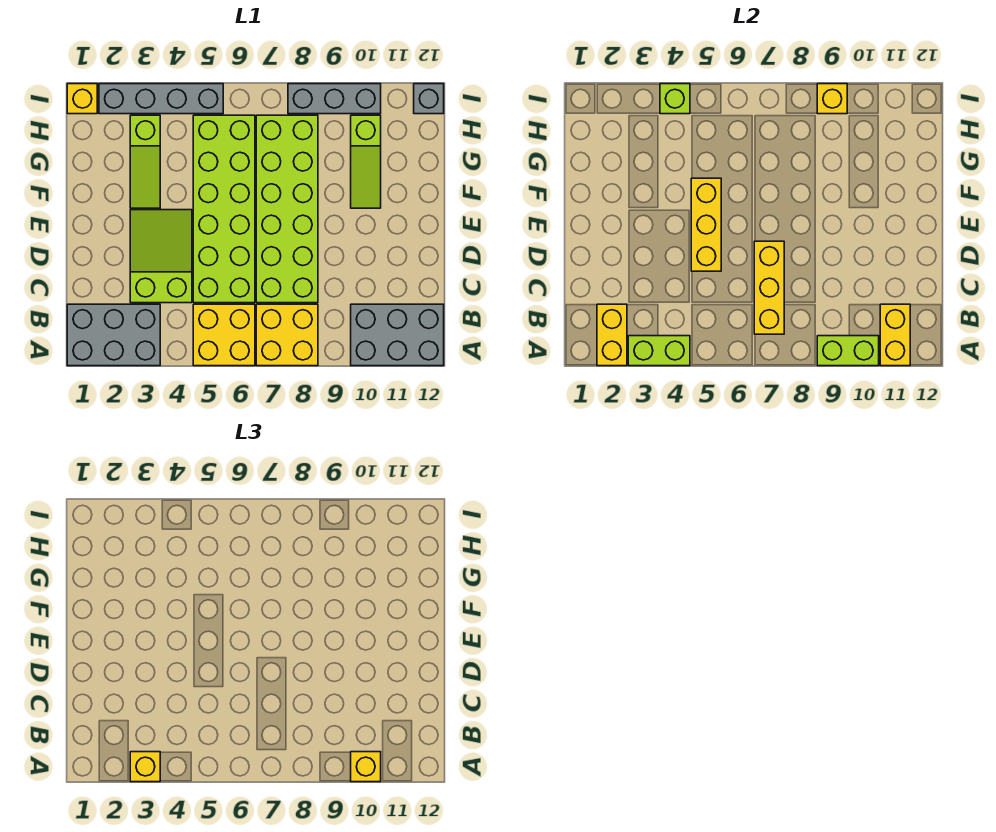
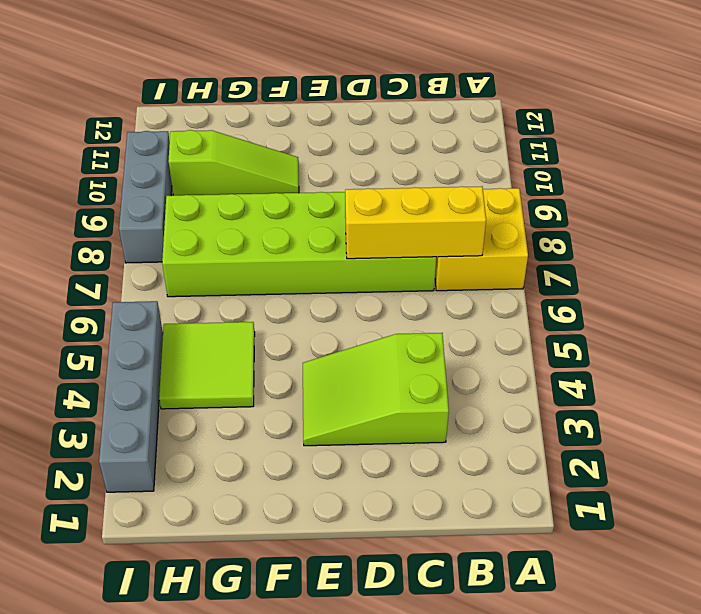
lime 2x2 tile [159,322,255,409] -> lime 2x6 brick [193,115,255,303]
none -> grey 2x3 brick [67,304,160,366]
none -> yellow 2x2 brick [193,304,255,366]
none -> grey 2x3 brick [351,304,444,366]

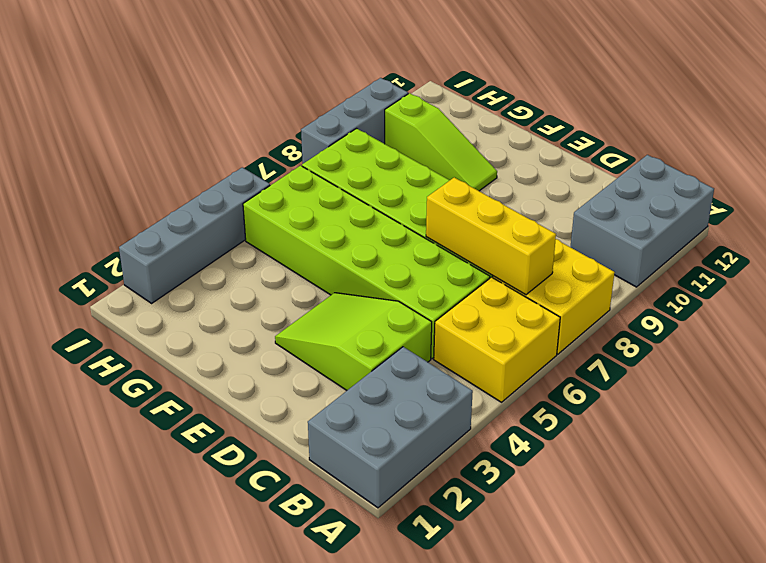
none -> lime 1x3 slope [130,115,160,208]
none -> yellow 1x1 brick [67,84,97,114]
none -> grey 1x1 brick [414,84,444,114]

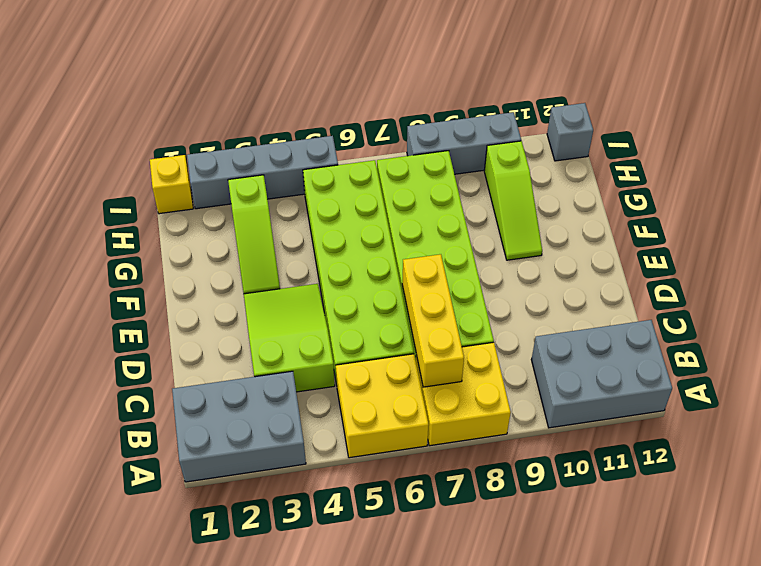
none -> yellow 1x2 brick [597,304,627,366]
none -> lime 1x2 brick [628,336,690,366]
none -> lime 1x2 brick [817,336,879,366]

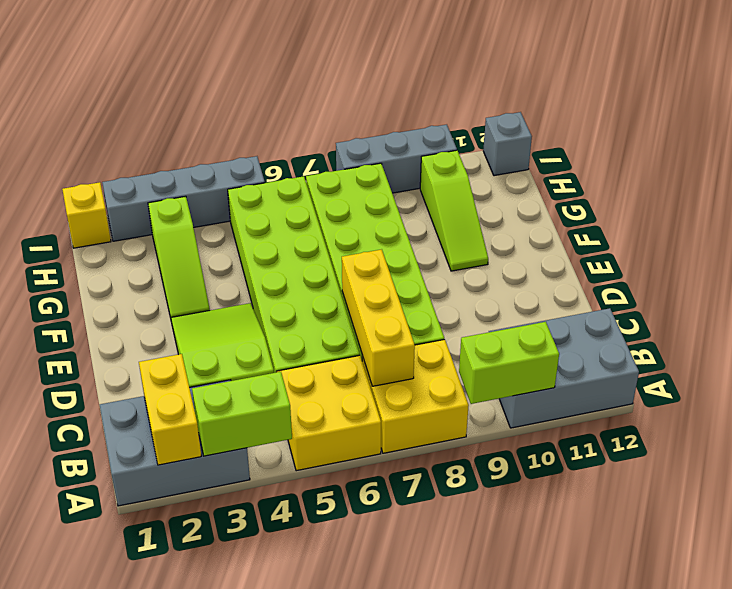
none -> yellow 1x2 brick [880,304,910,366]
none -> yellow 1x3 brick [691,178,721,271]
none -> lime 1x1 brick [660,84,690,114]

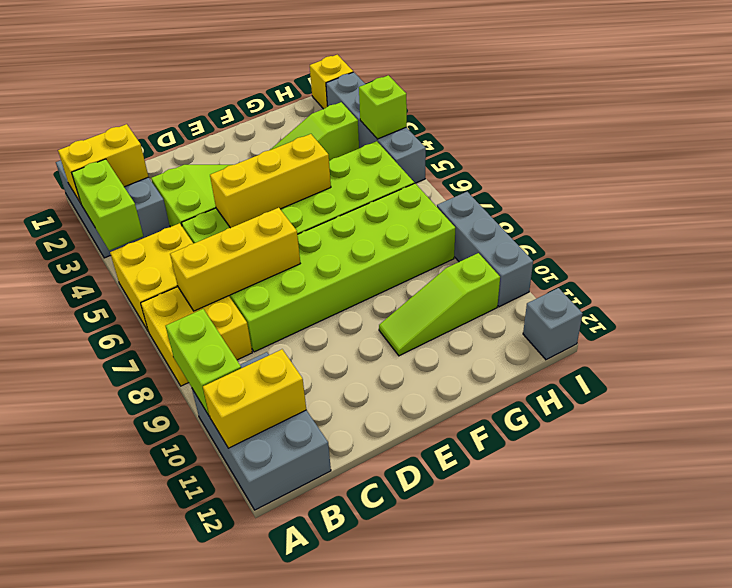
none -> yellow 1x1 brick [817,84,847,114]
none -> yellow 1x1 brick [130,752,160,782]
none -> yellow 1x1 brick [351,752,381,782]

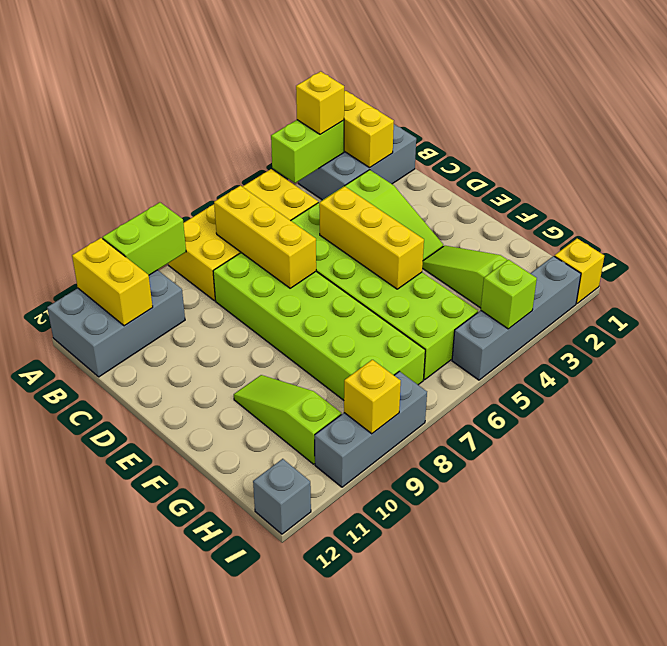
none -> yellow 1x1 brick [351,752,381,782]

